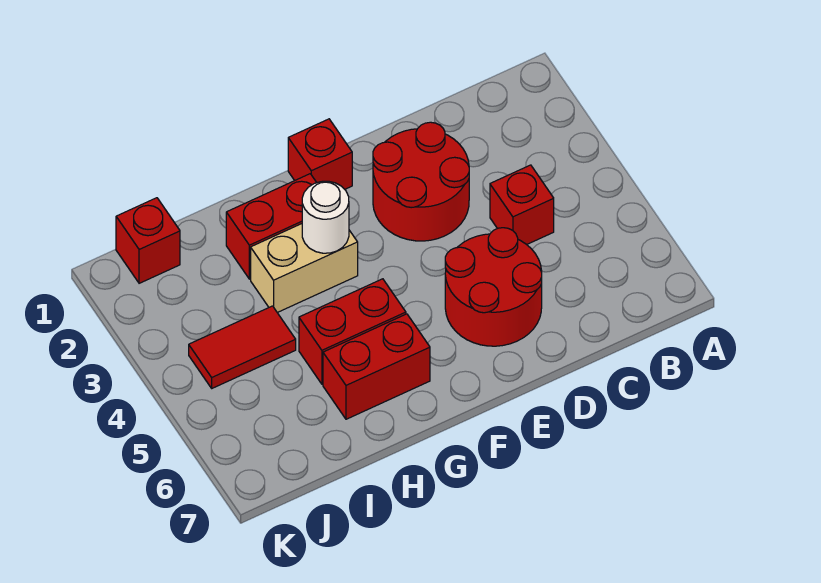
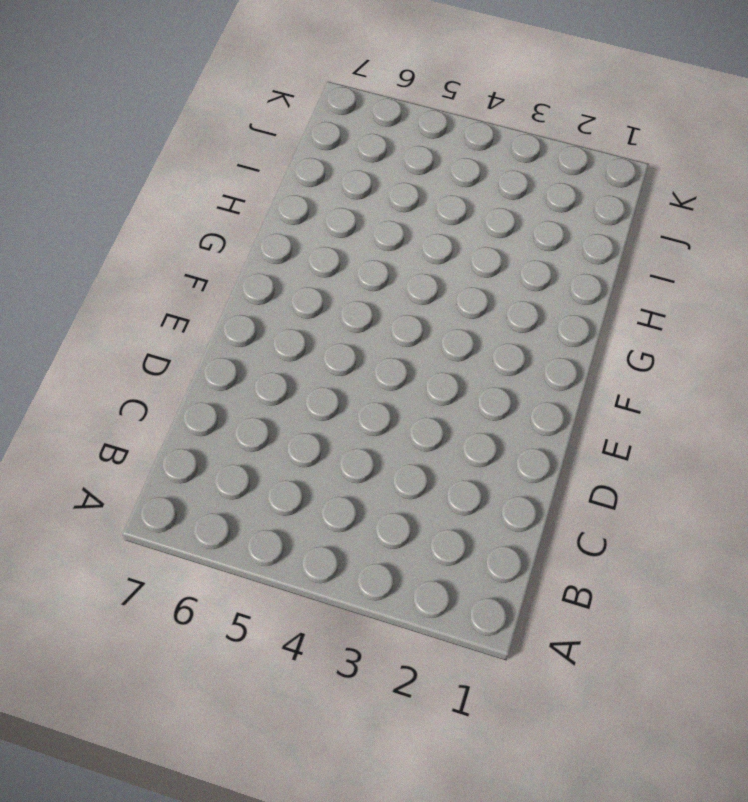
none -> red 1x1 brick [490,165,554,245]
none -> red 2x2 round brick [373,122,469,241]

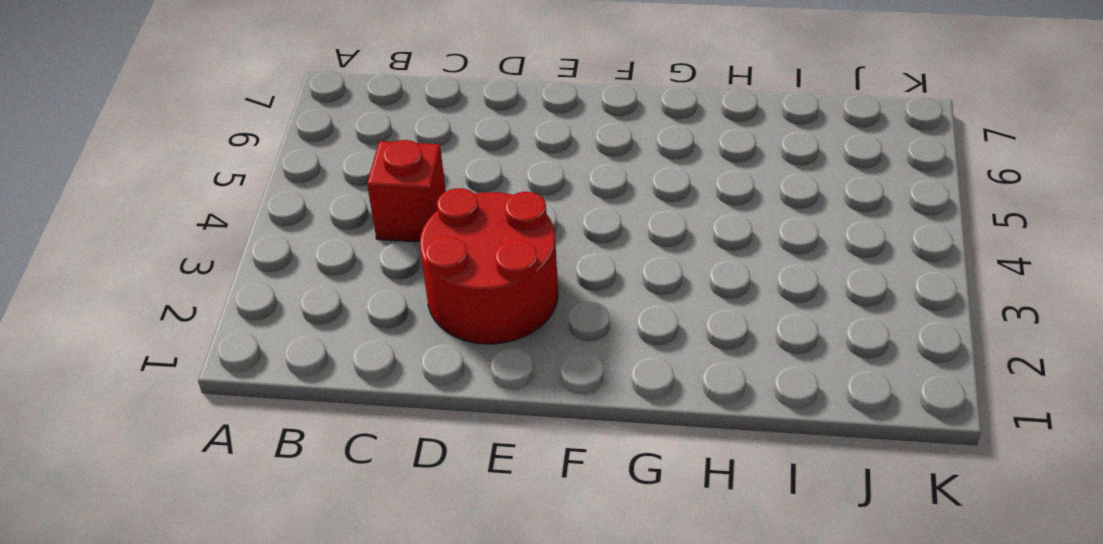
none -> red 2x2 round brick [445,228,542,346]
none -> red 1x1 brick [288,119,352,189]

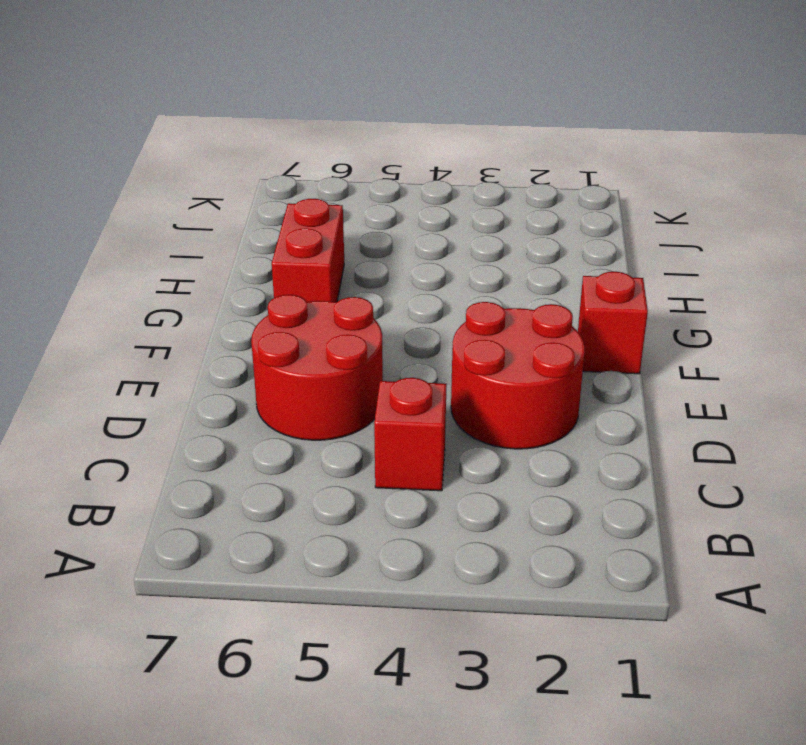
none -> red 1x2 brick [226,174,317,279]
none -> tan 1x2 brick [251,224,358,313]

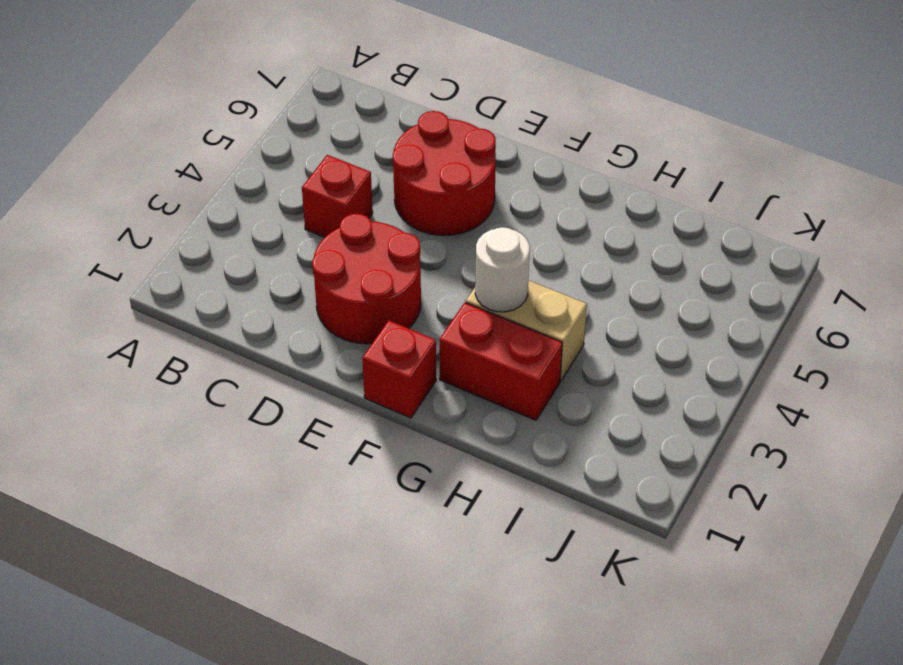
none -> red 1x2 brick [299,279,406,384]
none -> red 1x2 brick [323,314,430,419]

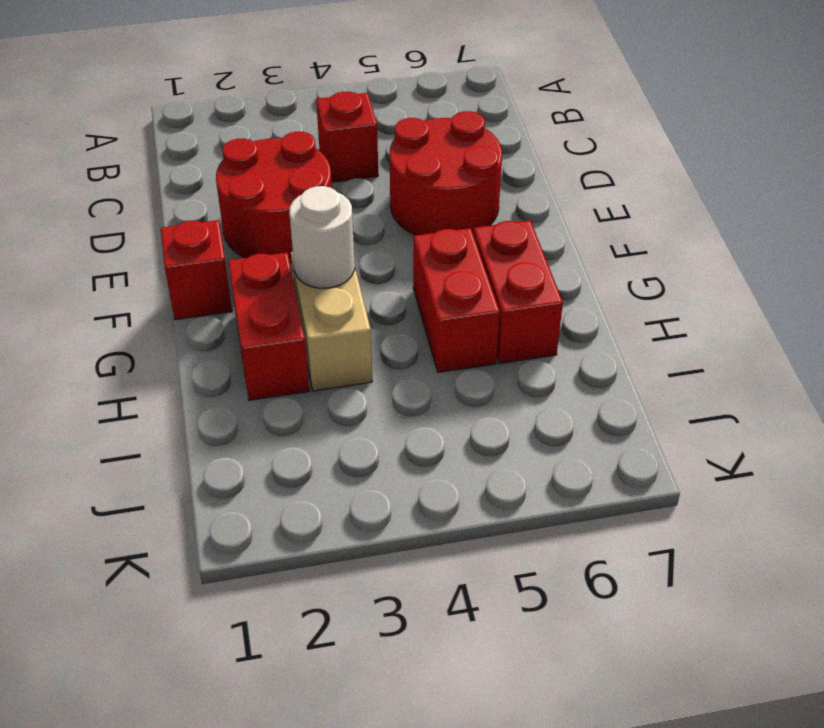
none -> red 1x2 tile [189,306,296,388]
none -> red 1x1 brick [116,198,180,283]

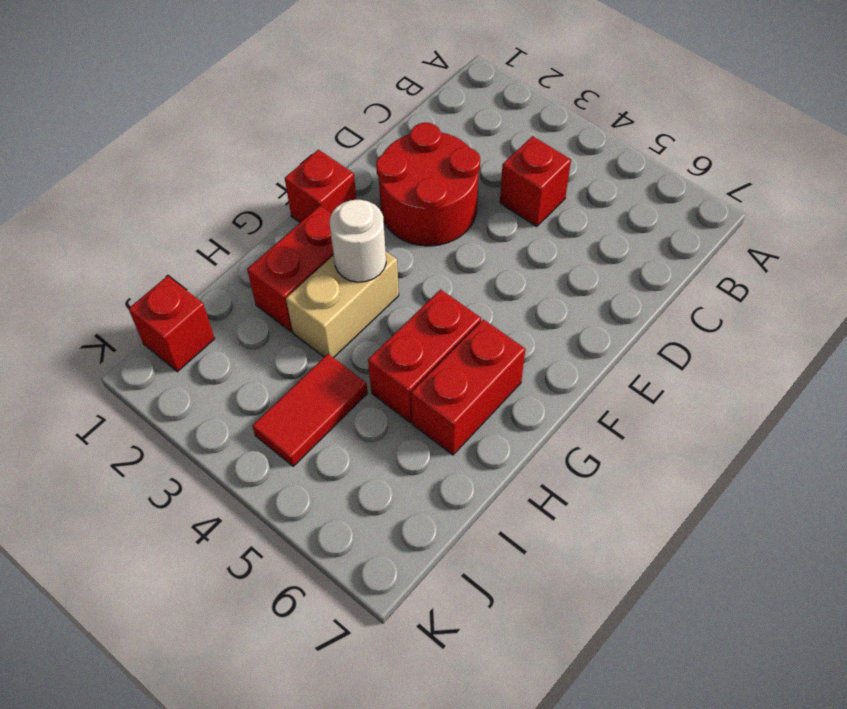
none -> red 2x2 round brick [445,228,542,346]

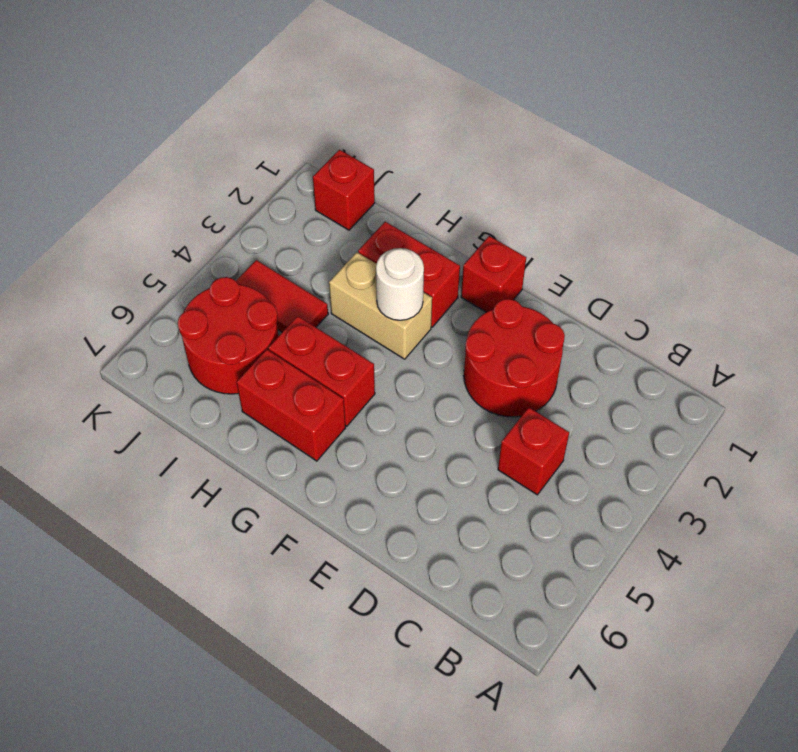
red 2x2 round brick [178,277,279,394] -> red 2x2 round brick moved to [445,228,542,346]

